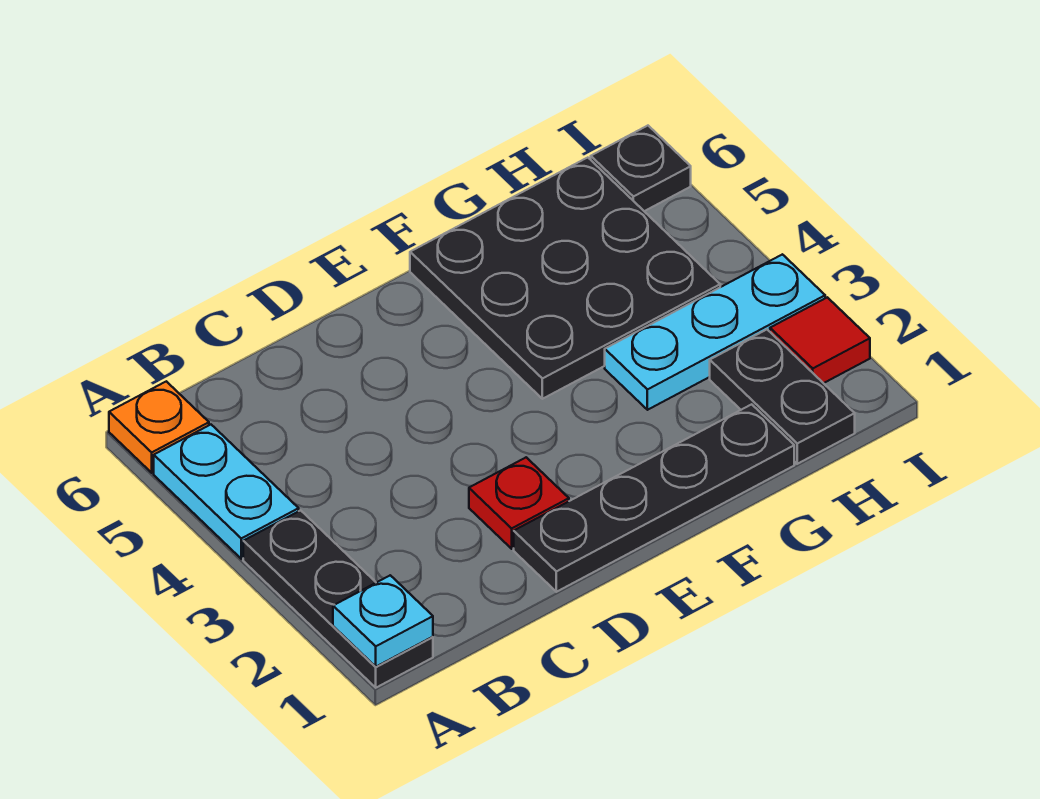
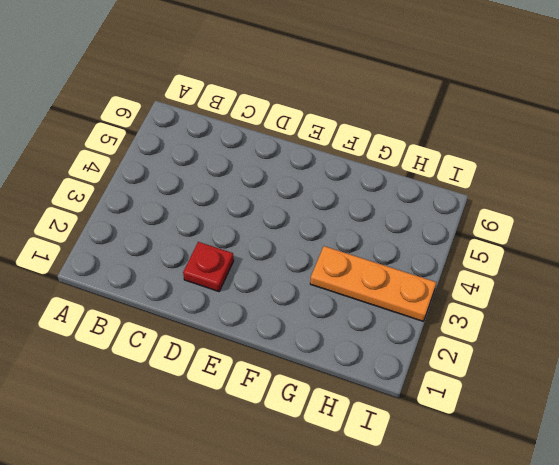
orange 1x3 plate [310,246,436,321] -> cyan 1x3 plate [605,254,825,410]
none -> black 1x3 plate [243,510,433,688]
none -> cyan 1x2 plate [154,425,299,559]

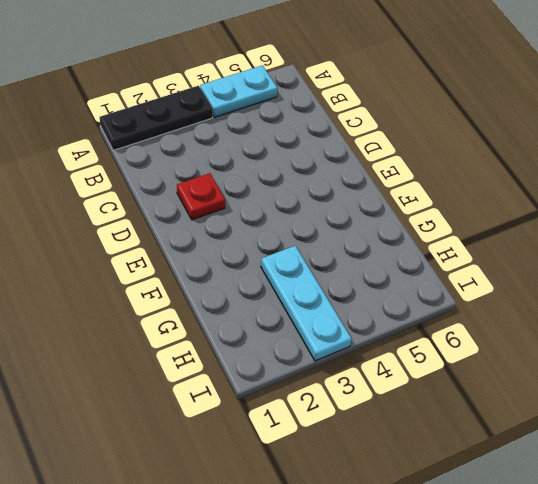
none -> orange 1x1 plate [109,381,209,473]
none -> black 1x4 plate [514,404,794,592]

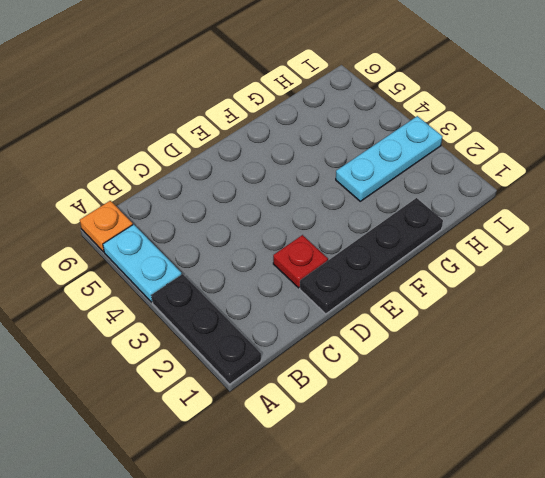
none -> black 3x3 plate [410,158,720,399]
none -> black 1x2 plate [710,330,855,464]

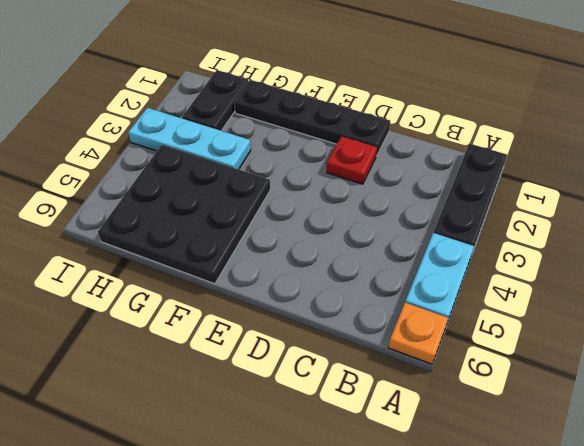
none -> red 1x1 tile [770,297,870,383]
none -> black 1x1 plate [591,126,691,211]

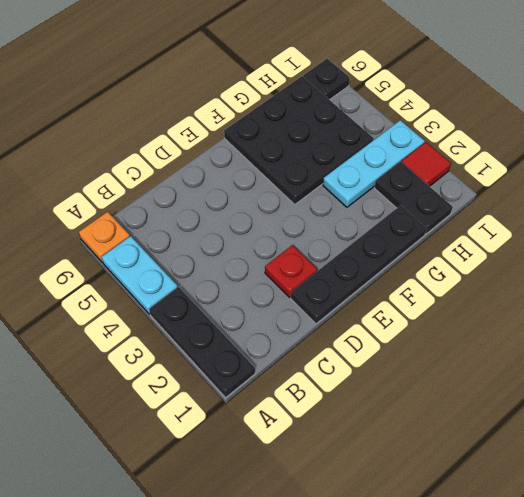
none -> cyan 1x1 plate [333,575,433,667]

